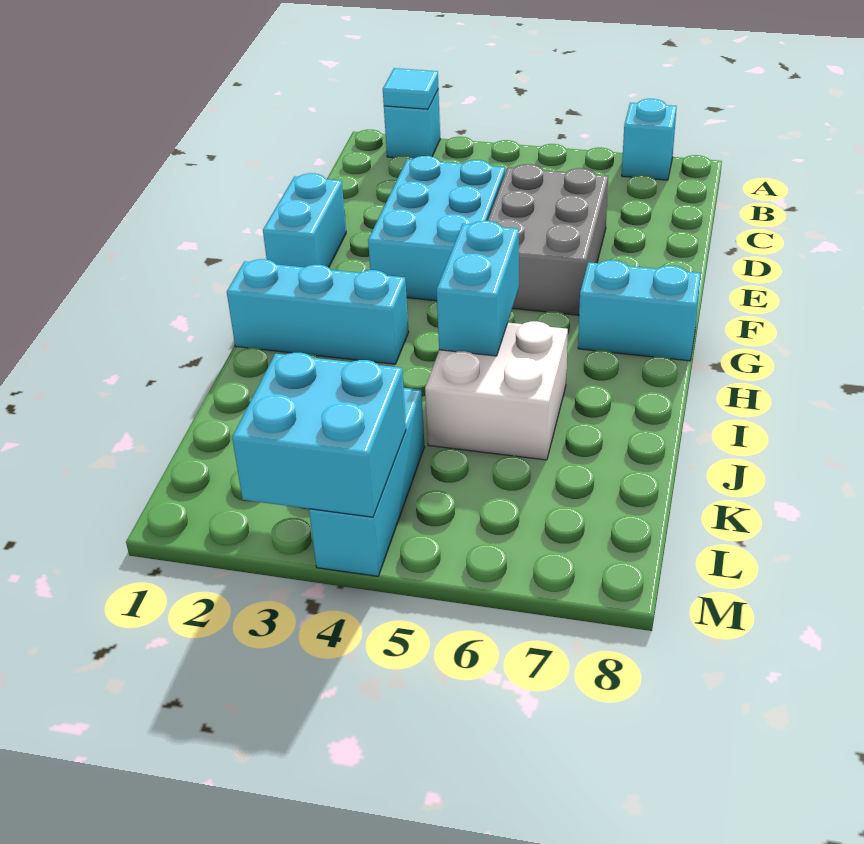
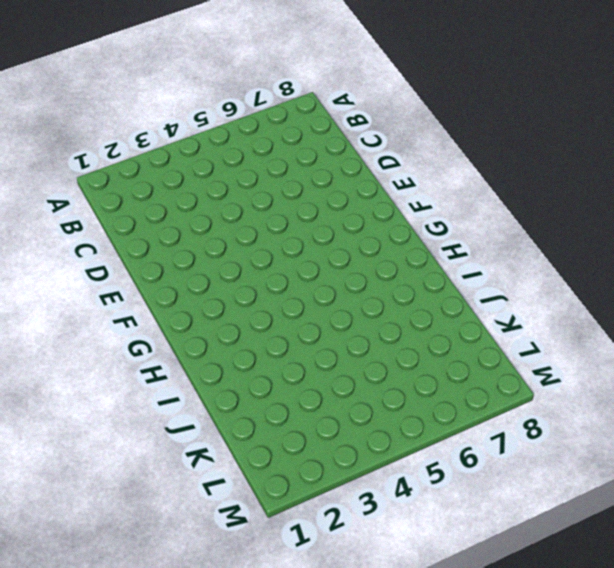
none -> cyan 1x1 brick [384,89,440,158]
none -> cyan 1x1 brick [622,99,677,180]
none -> cyan 2x3 brick [368,156,505,301]

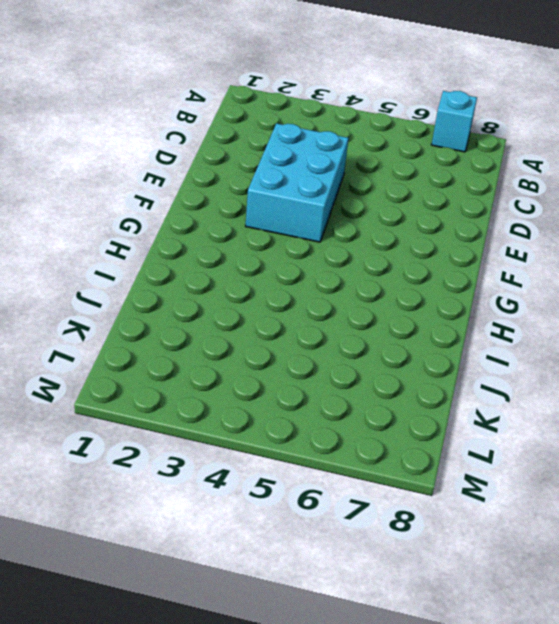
none -> cyan 1x1 brick [384,89,440,158]
none -> grey 2x3 brick [488,164,608,315]
none -> cyan 1x2 brick [263,173,346,267]

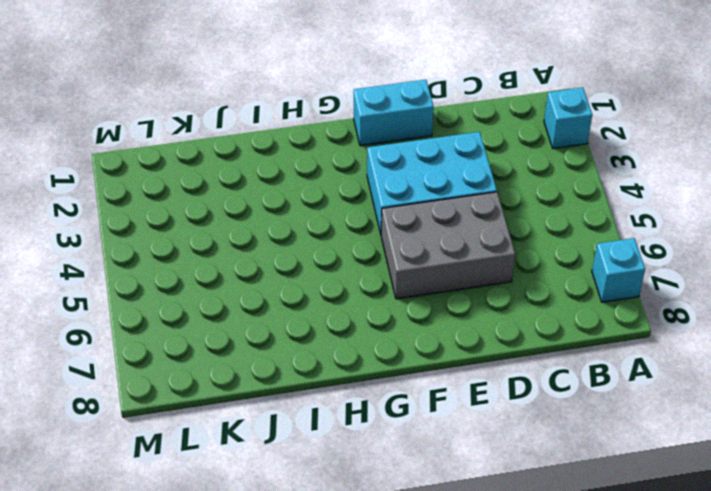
none -> cyan 1x2 brick [578,260,701,361]
none -> cyan 1x3 brick [227,259,409,364]
none -> white 2x2 brick [425,321,568,460]

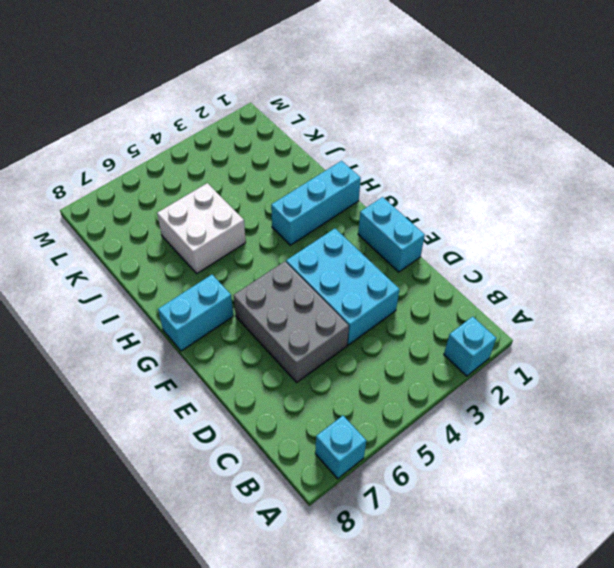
none -> cyan 1x3 brick [309,388,425,576]
none -> cyan 1x1 tile [383,68,438,109]
none -> cyan 1x2 brick [437,221,519,356]

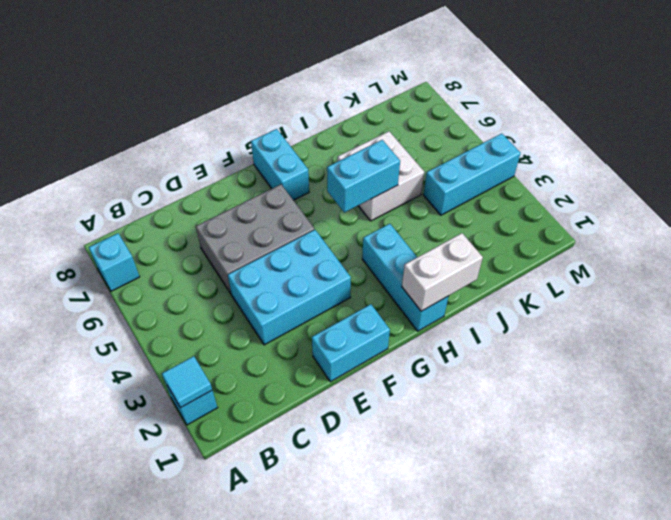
white 1x2 brick [402,233,483,311] -> none
none -> cyan 2x2 brick [232,353,406,517]

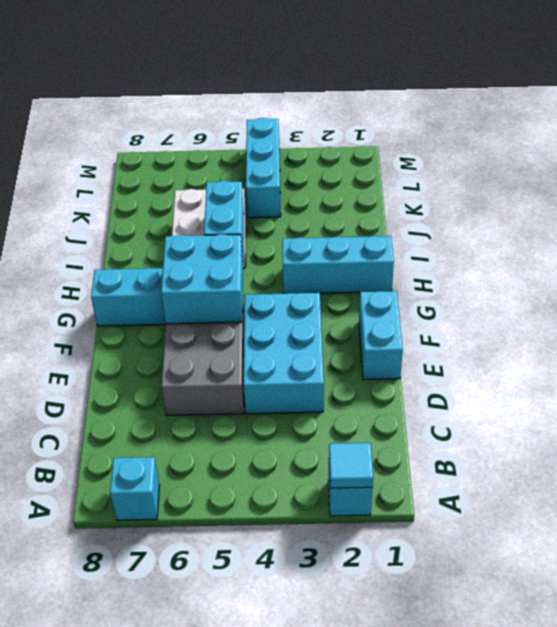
cyan 2x2 brick [161,234,243,324] -> cyan 2x2 brick moved to [232,353,406,517]

